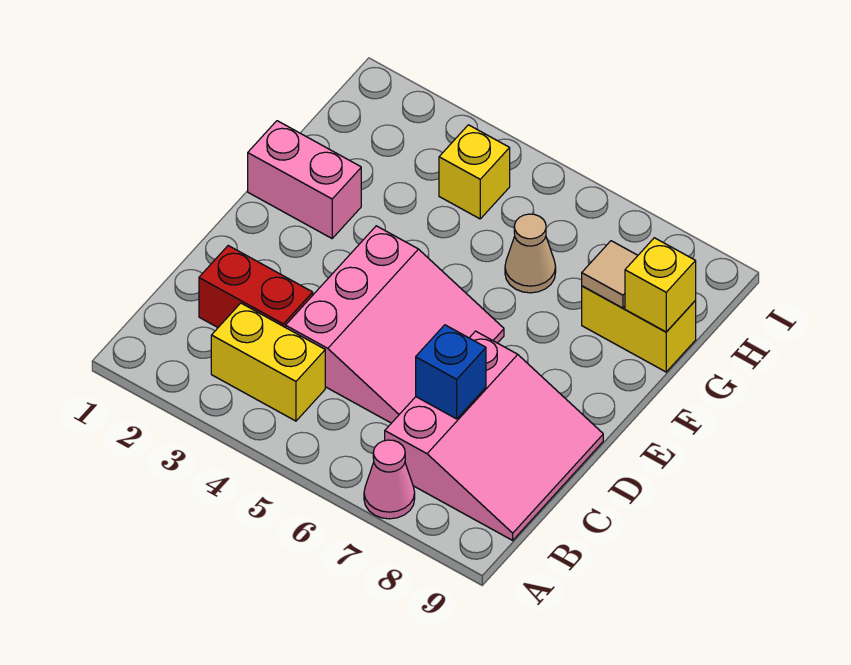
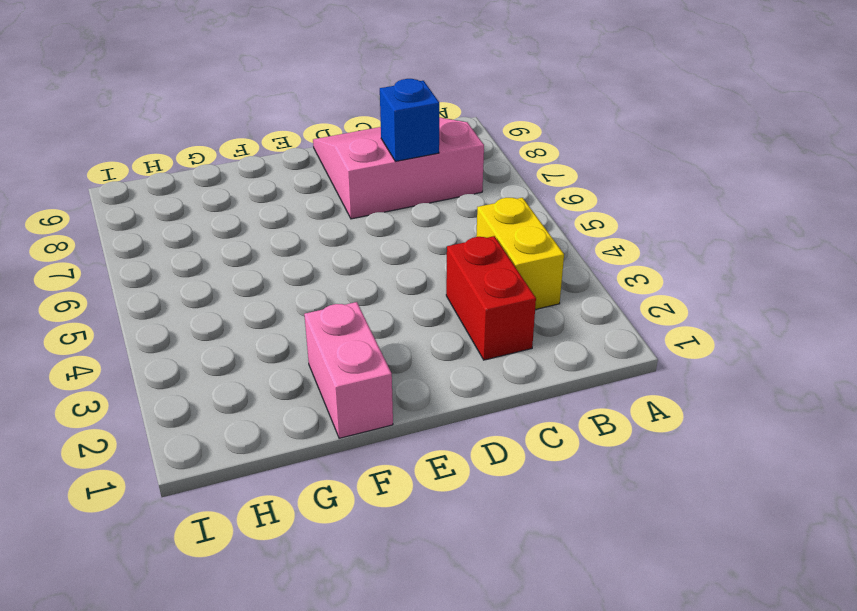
none -> pink 1x1 cone [364,440,415,519]
none -> pink 3x3 slope [286,226,504,423]
none -> tan 1x1 cone [505,214,556,293]

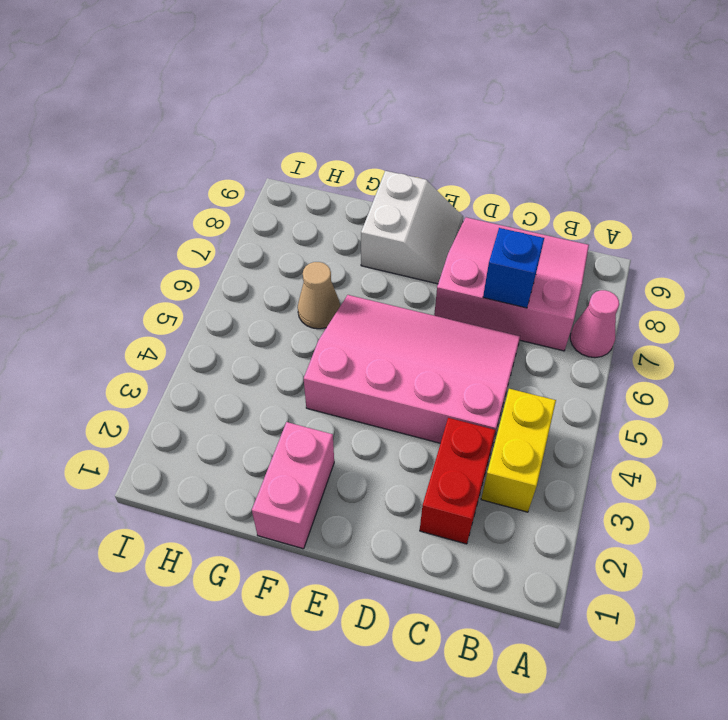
pink 3x4 slope [304,295,520,449] -> pink 3x3 slope [286,226,504,423]
white 2x2 slope [361,171,463,284] -> none
none -> yellow 1x2 brick [582,286,696,372]
none -> yellow 1x1 brick [439,125,510,219]
none -> tan 1x1 tile [582,241,638,308]

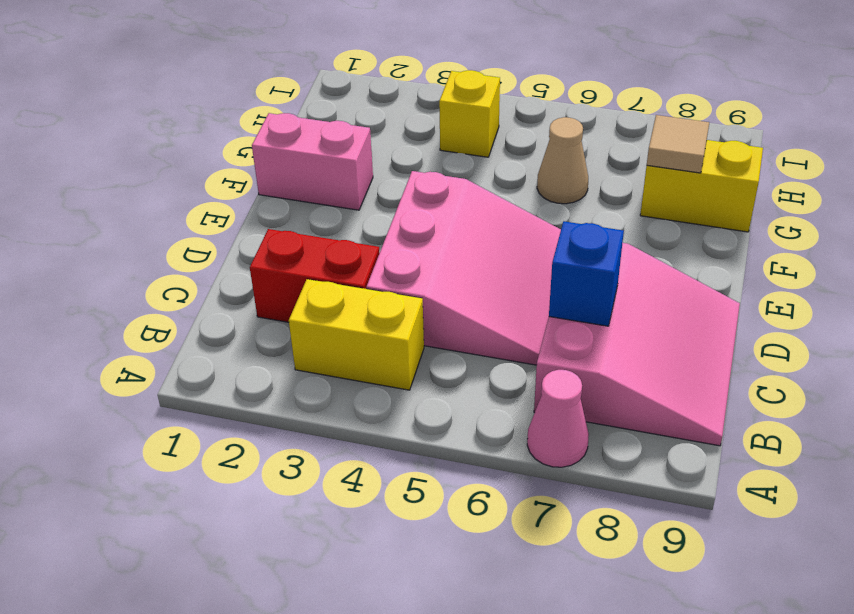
none -> yellow 1x1 brick [625,238,696,332]

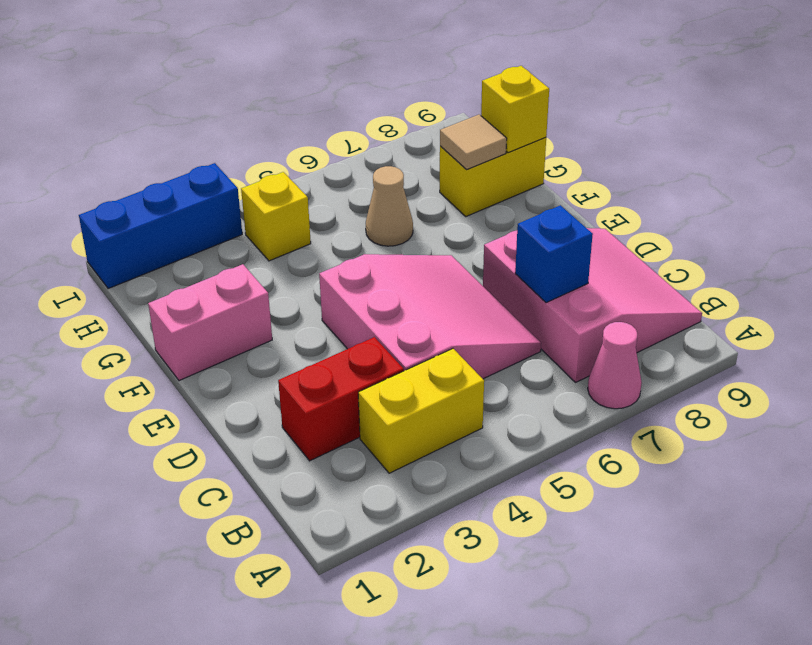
blue 1x3 brick [79,163,242,289] -> none

